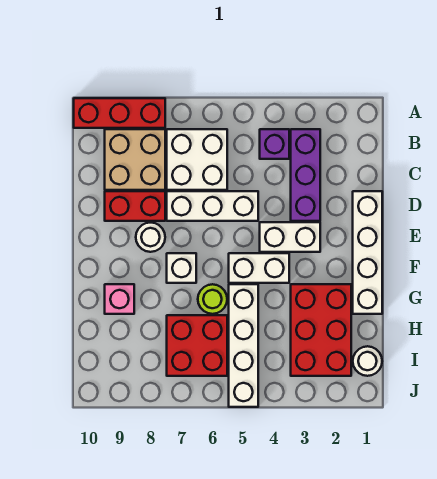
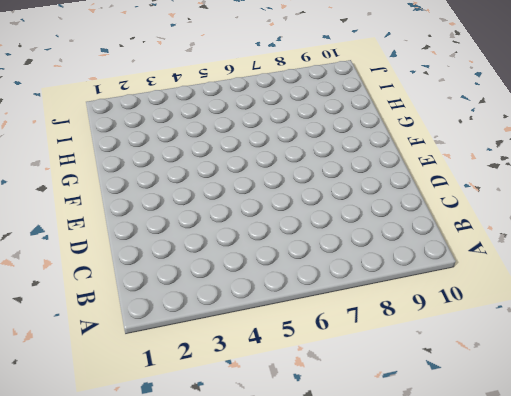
none -> red 1x3 brick [74,98,165,128]
none -> purple 1x3 brick [291,129,320,221]
none -> purple 1x1 brick [260,129,289,159]

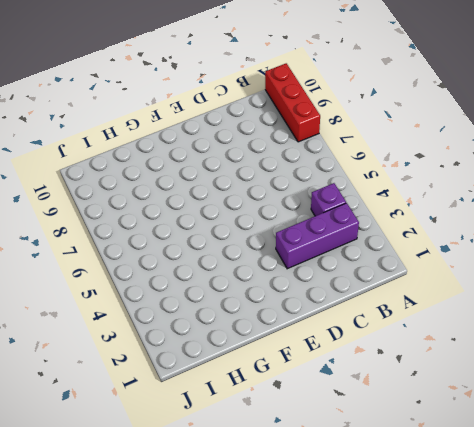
none -> white 2x2 brick [167,129,227,190]
none -> tan 2x2 brick [105,129,165,190]
none -> white 1x4 brick [353,191,382,314]

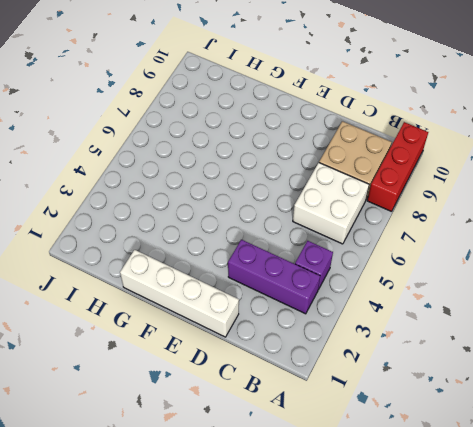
none -> white 1x3 brick [167,191,258,221]
none -> red 1x2 brick [105,191,165,221]
none -> white 1x2 brick [260,222,320,252]

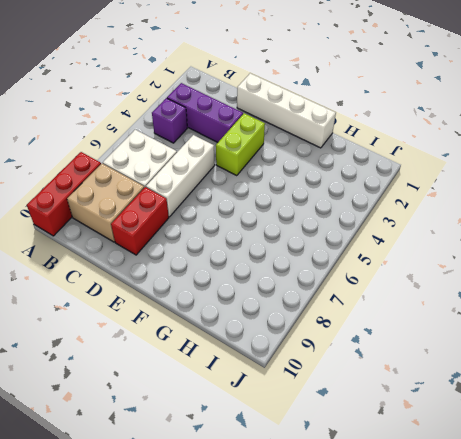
lime 1x2 brick [216,113,265,176] -> white 1x2 brick [260,222,320,252]
none -> white 1x1 round brick [136,223,165,252]
none -> white 1x2 brick [229,253,289,283]
none -> white 1x1 brick [167,253,196,283]

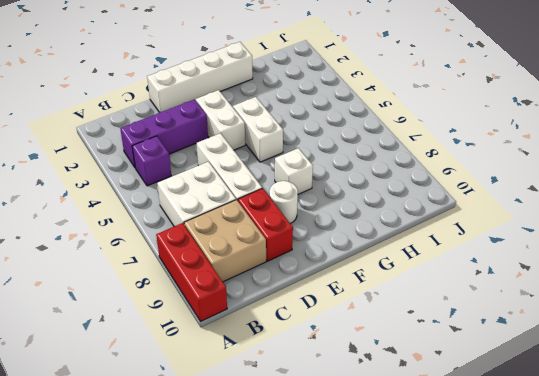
none -> red 2x3 brick [291,284,351,376]
none -> white 1x4 brick [229,284,258,407]
none -> lime 1x1 round brick [198,284,227,314]

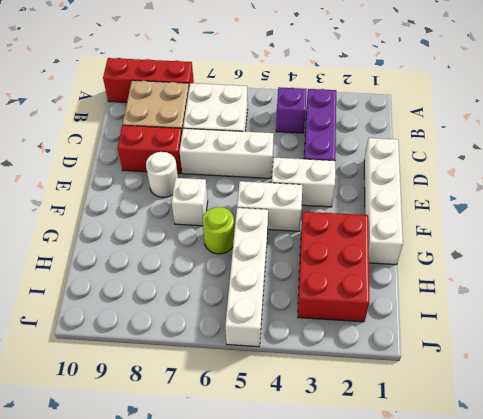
none -> pink 1x1 brick [105,284,134,314]
none -> red 2x2 brick [167,315,227,376]
none -> white 1x1 round brick [353,346,382,376]

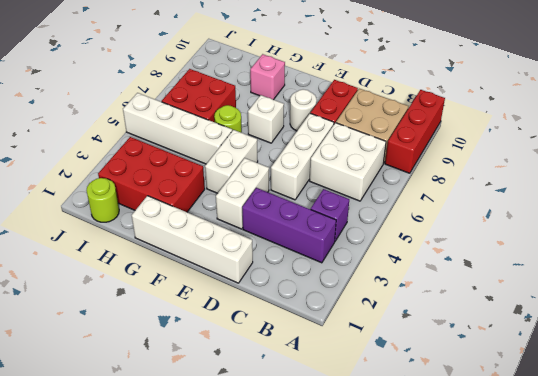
lime 1x1 round brick [86,178,119,222] -> white 1x1 round brick [353,346,382,376]

